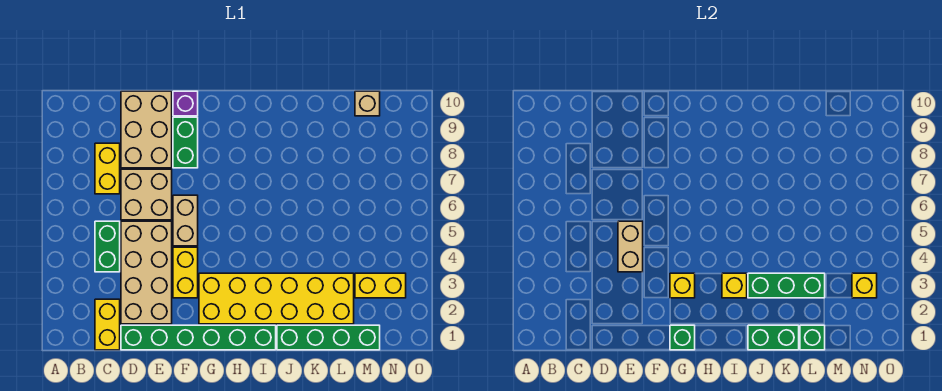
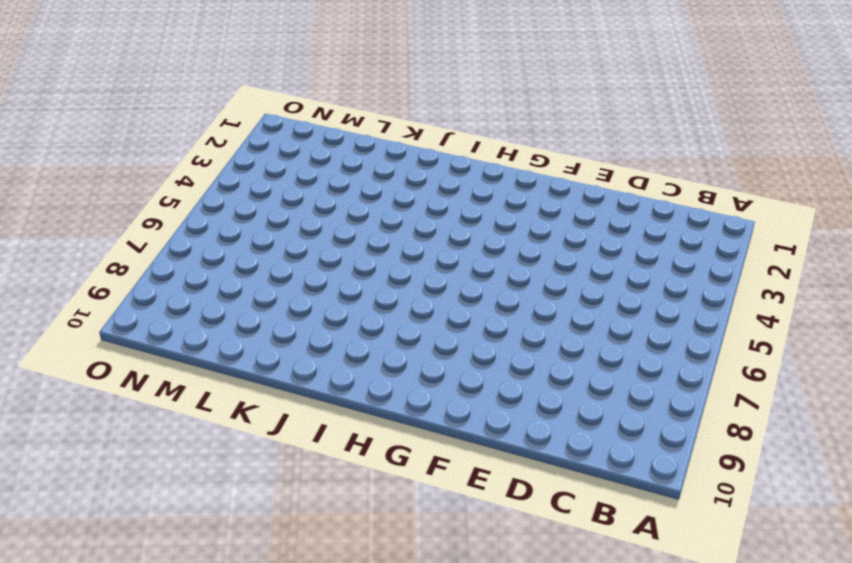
none -> yellow 1x2 brick [95,299,120,350]
none -> green 1x2 brick [95,221,120,272]
none -> yellow 1x2 brick [95,143,120,194]

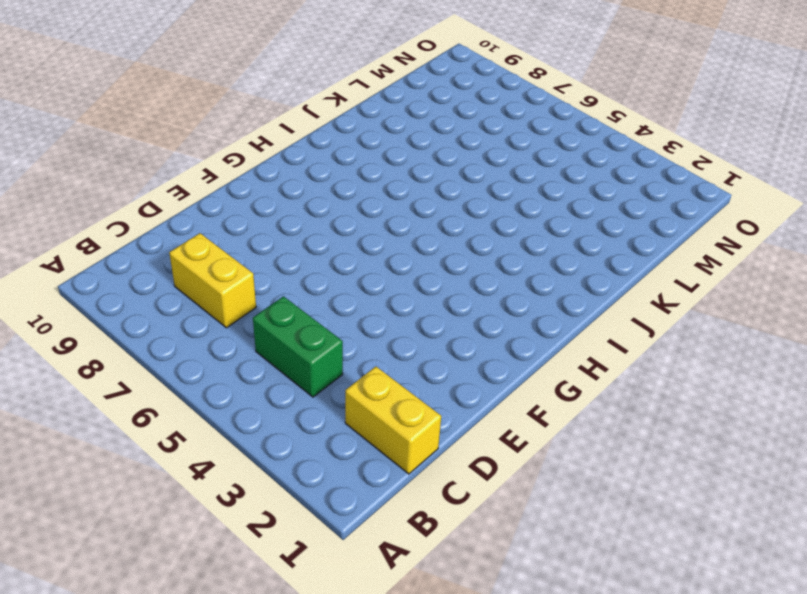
none -> green 1x6 brick [121,325,276,350]
none -> tan 2x4 brick [121,221,172,324]
none -> tan 2x2 brick [121,169,172,220]

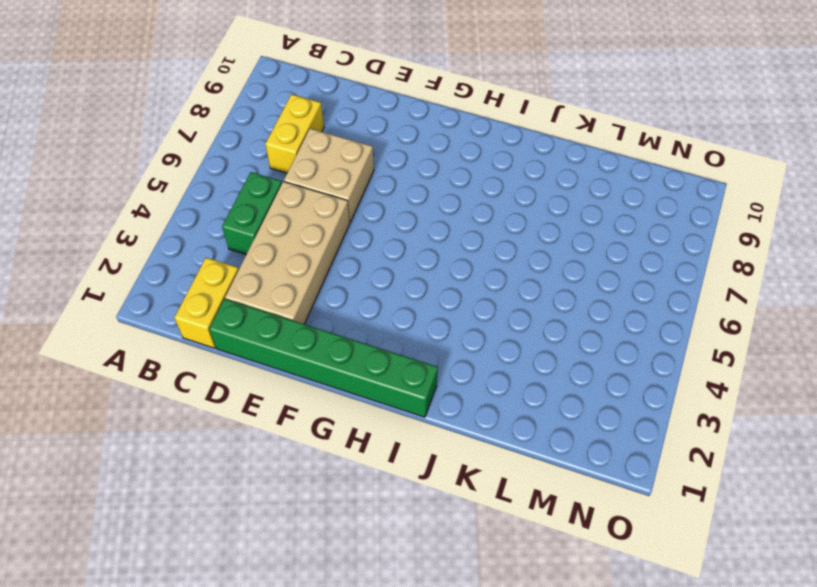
none -> tan 2x3 brick [121,91,172,168]
none -> yellow 1x2 brick [173,247,198,298]
none -> tan 1x2 brick [173,195,198,246]

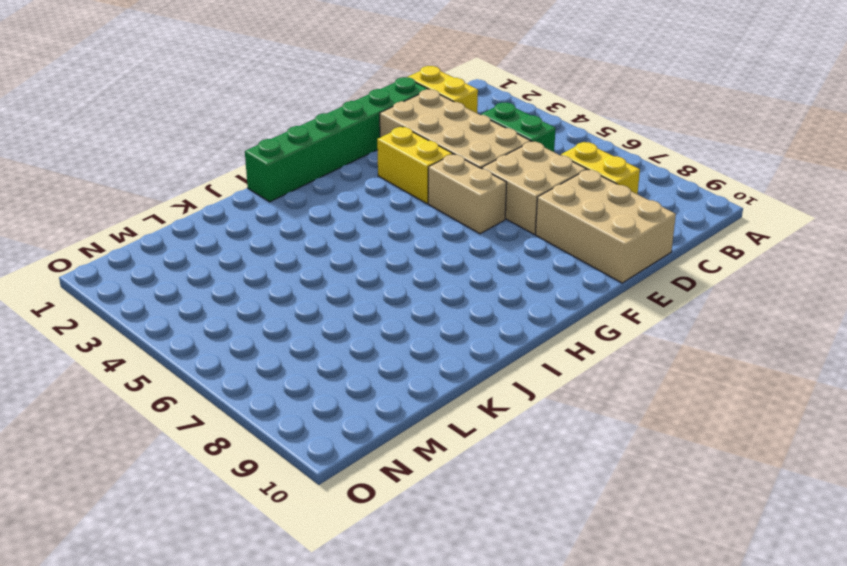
none -> green 1x2 brick [173,117,198,168]
none -> purple 1x1 brick [173,91,198,116]
none -> yellow 2x6 brick [199,273,354,324]

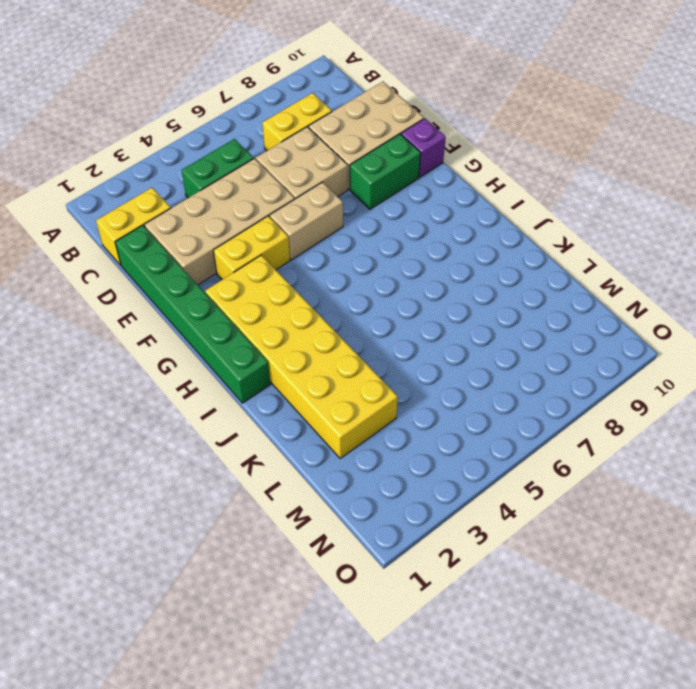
none -> green 1x4 brick [277,325,380,350]
none -> yellow 1x2 brick [355,273,406,298]
none -> tan 1x1 brick [355,91,380,116]

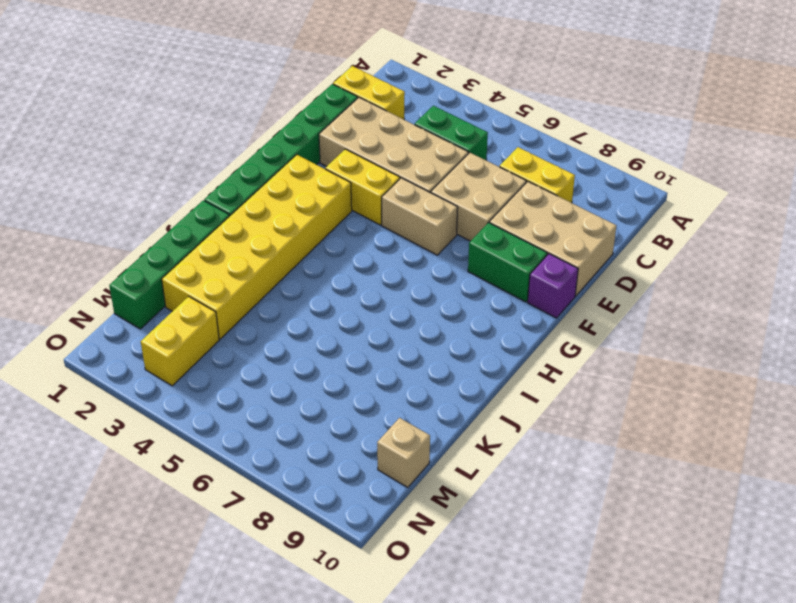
none -> tan 1x2 brick [618,221,643,272]
none -> green 1x1 brick [670,325,695,350]
none -> yellow 1x1 brick [670,273,695,298]

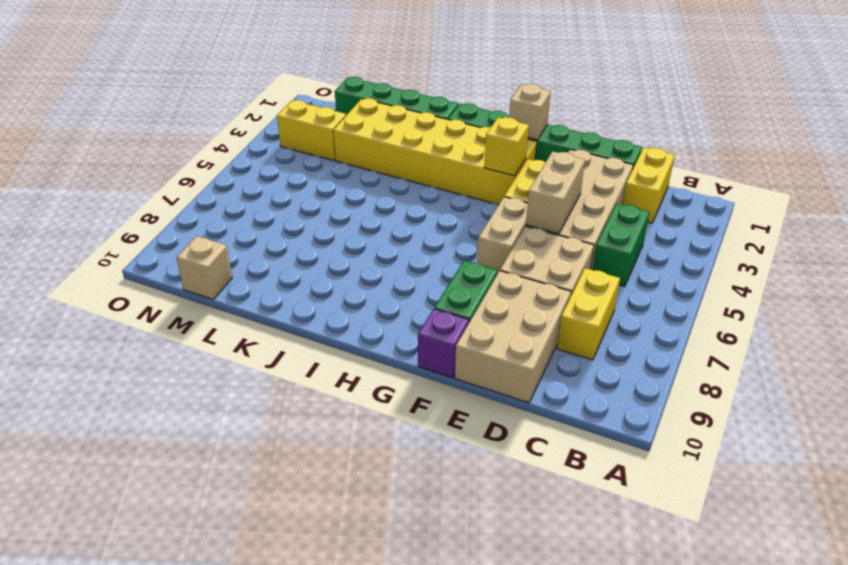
tan 1x1 brick [509,84,551,140] -> green 1x1 brick [670,325,695,350]
none -> yellow 1x1 brick [722,273,747,298]
none -> green 1x2 brick [748,325,799,350]
none -> green 1x3 brick [748,273,825,298]

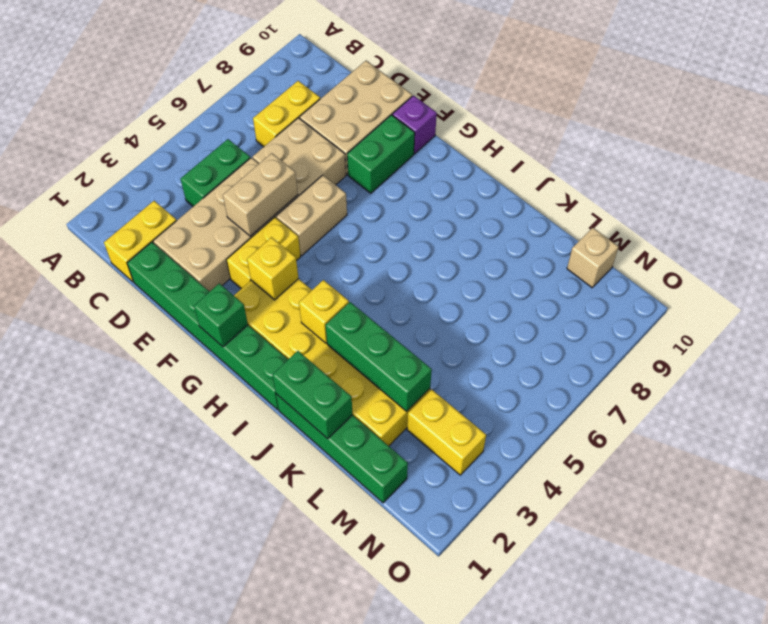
none -> green 1x1 brick [800,325,825,350]
none -> yellow 1x1 brick [852,273,877,298]

